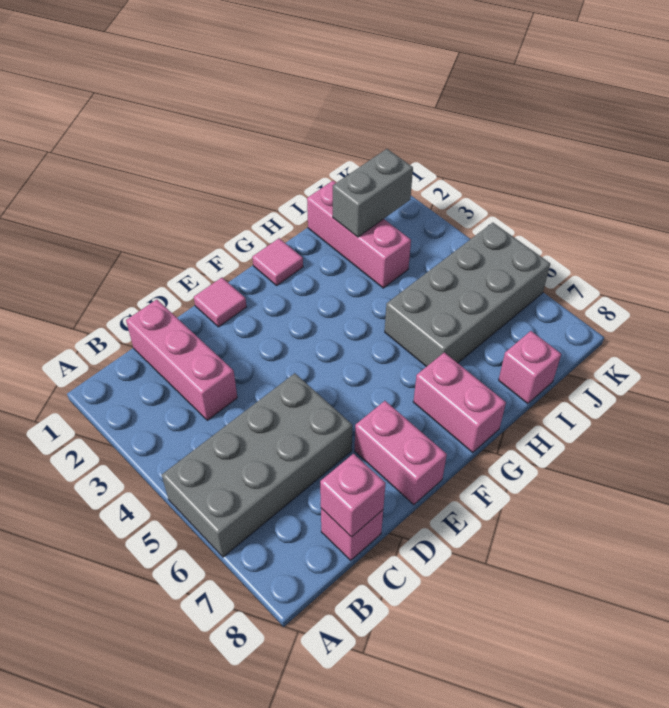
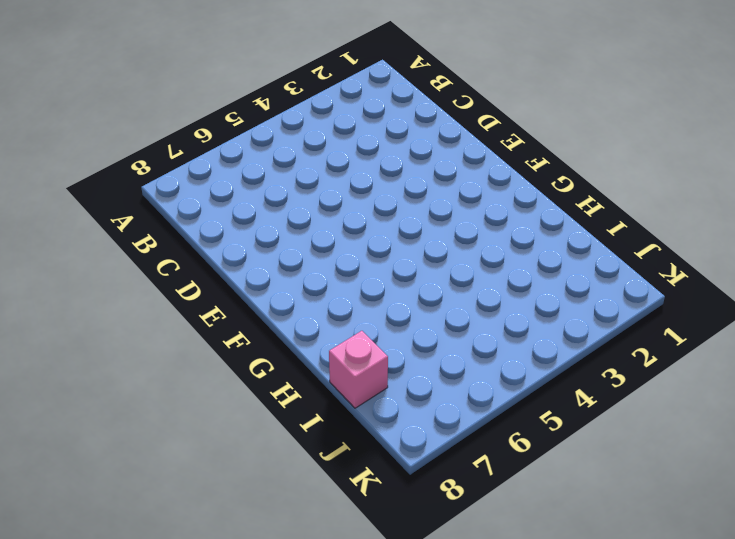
none -> grey 2x4 brick [162,373,352,557]
none -> pink 1x3 brick [126,299,237,420]
none -> pink 1x1 brick [321,508,383,560]

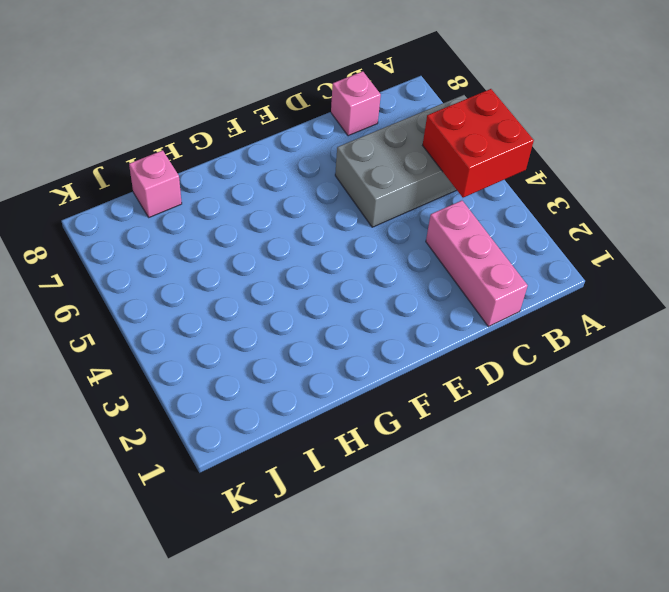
red 2x2 brick [423,89,534,198] -> none
none -> pink 1x1 tile [194,278,247,327]
none -> pink 1x2 brick [355,401,447,505]
none -> pink 1x1 tile [252,238,303,285]

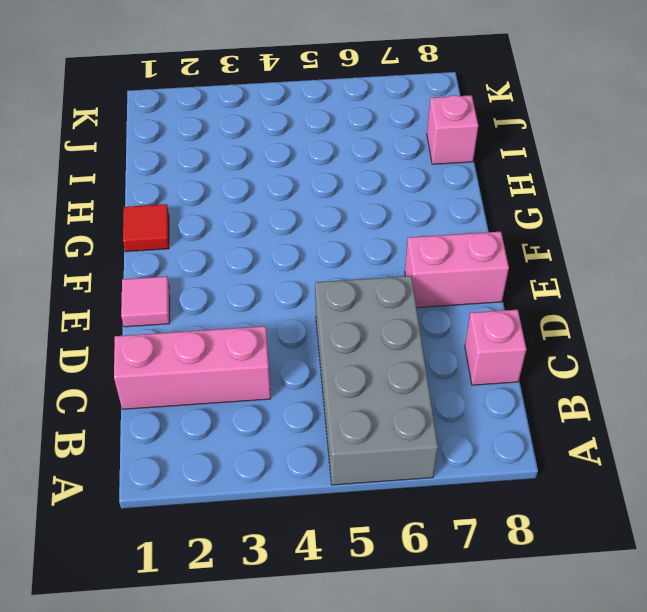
red 1x1 tile [123,204,169,252] -> pink 1x1 tile [252,238,303,285]
none -> pink 1x2 brick [413,352,506,452]
none -> grey 2x4 brick [385,223,550,367]
none -> pink 1x3 brick [307,181,411,288]

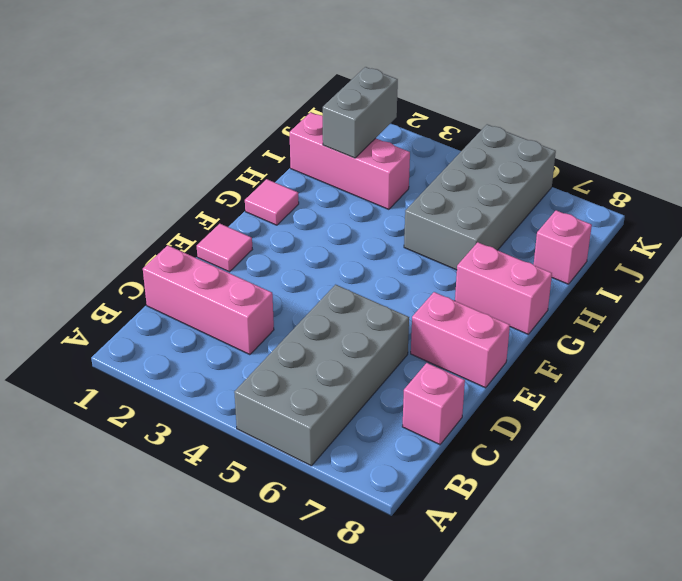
none -> pink 1x1 brick [320,454,386,537]

